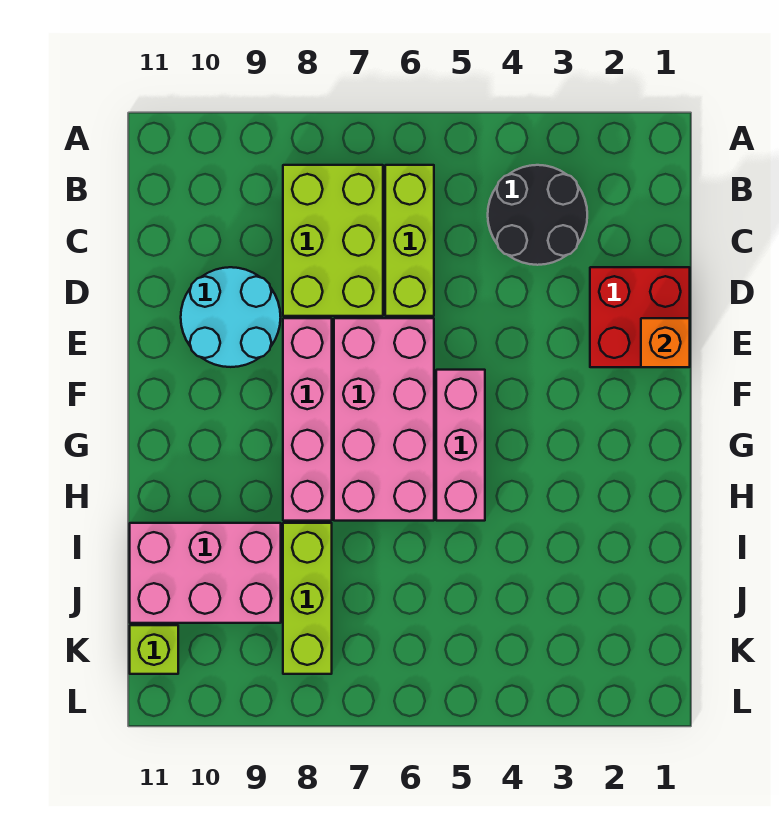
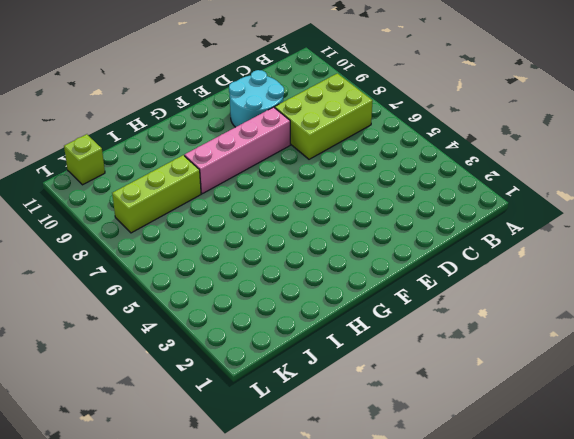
none -> black 2x2 round brick [488,165,587,265]
none -> lime 1x3 brick [385,165,434,316]
none -> red 2x2 brick [590,267,690,367]

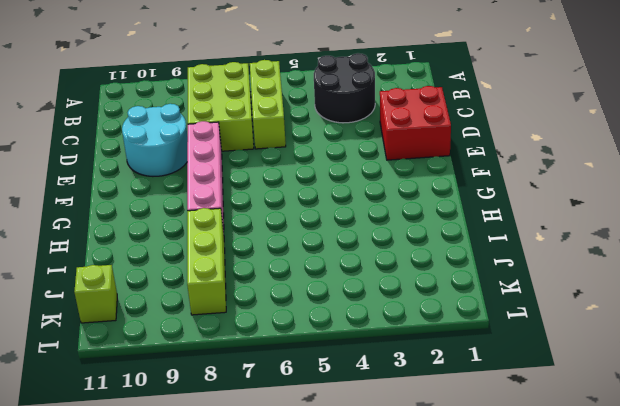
none -> pink 2x4 brick [334,318,434,521]
none -> pink 1x3 brick [436,370,485,521]
none -> pink 2x3 brick [130,523,281,623]

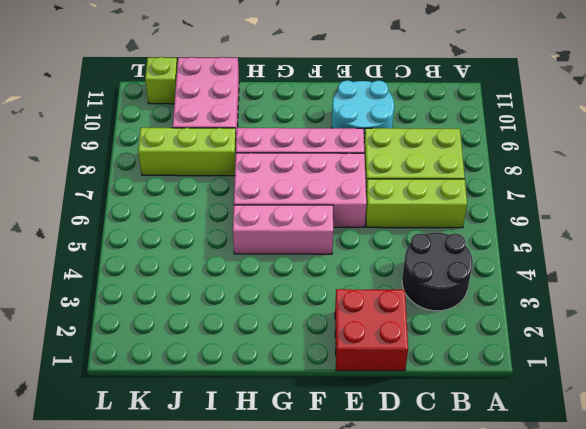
none -> orange 1x1 brick [641,318,690,367]

